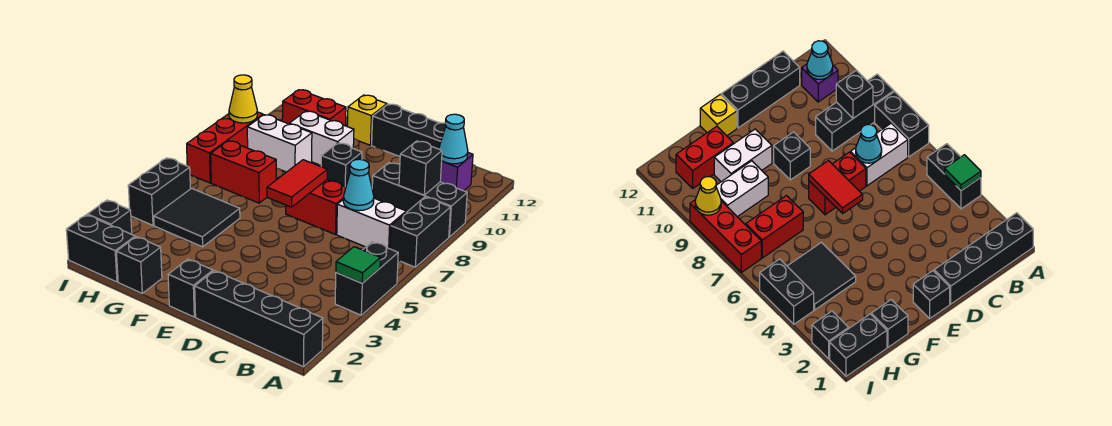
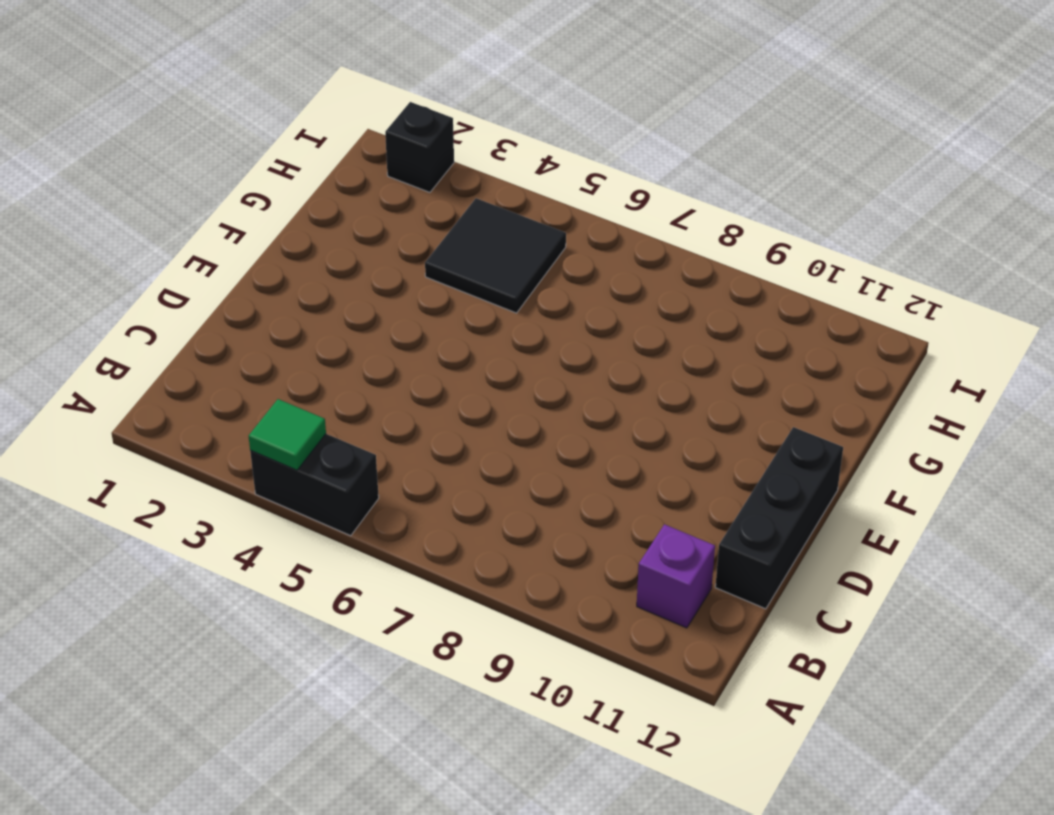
none -> black 1x4 brick [195,271,323,367]
none -> black 1x2 brick [390,197,451,267]
none -> black 1x3 brick [372,163,467,237]

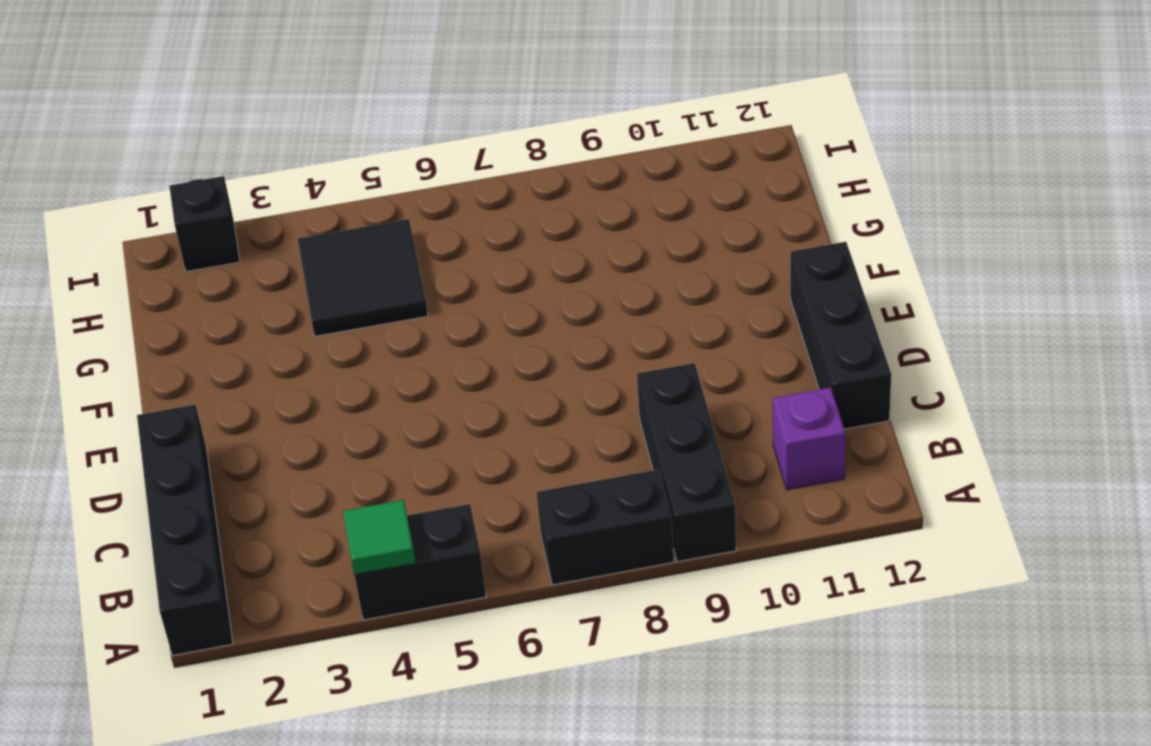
none -> white 1x2 brick [337,198,406,249]
none -> red 1x2 brick [286,180,346,234]
none -> black 1x1 brick [168,259,213,317]

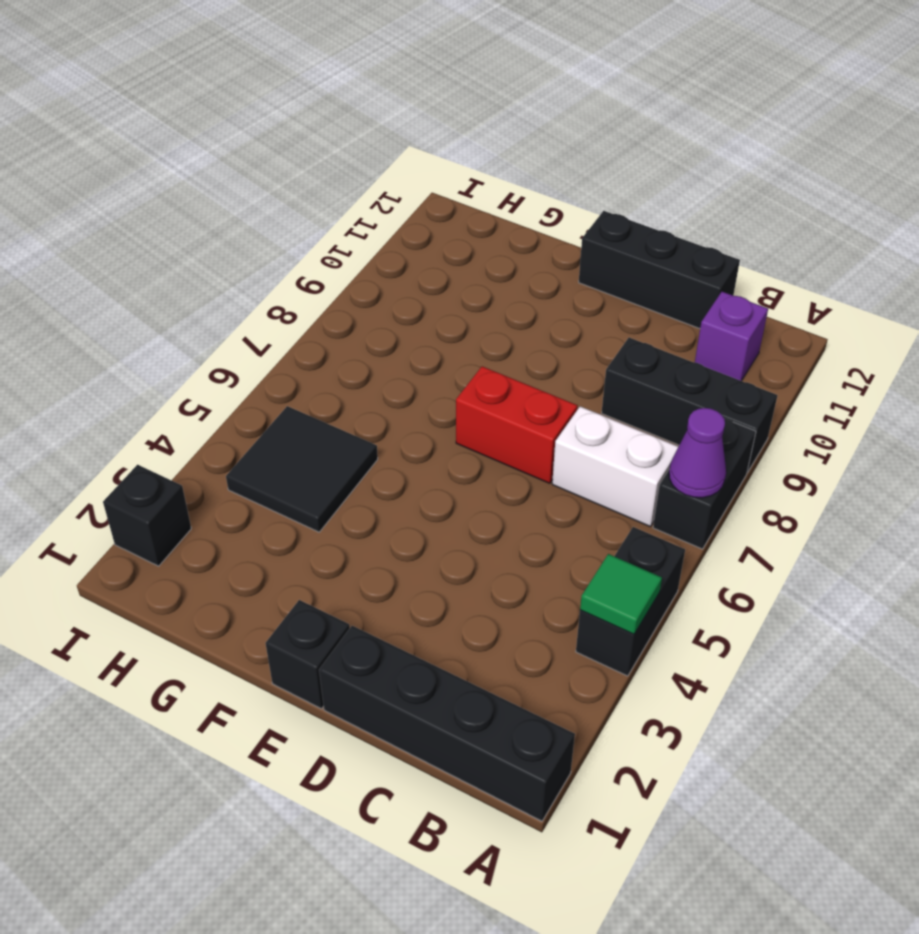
purple 1x1 cone [669,408,726,498] -> none
none -> black 1x1 brick [321,143,362,187]
none -> white 1x2 brick [289,111,354,165]
none -> yellow 1x1 brick [347,95,387,145]

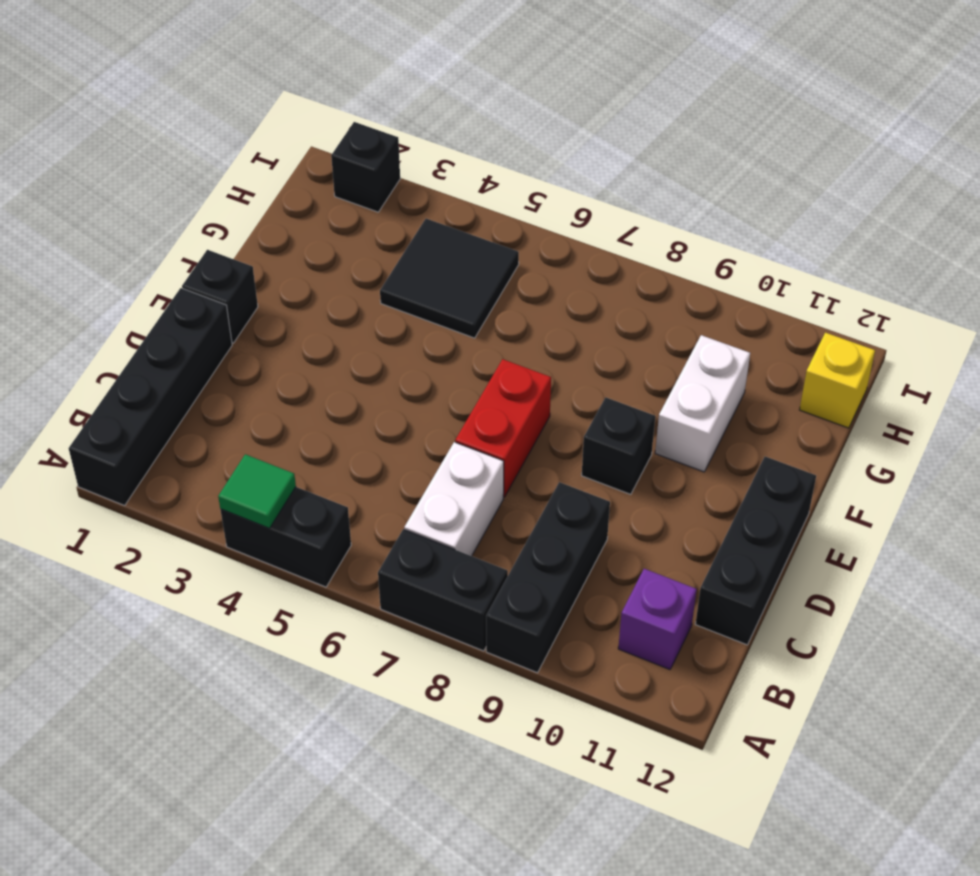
yellow 1x1 brick [800,333,875,428] -> yellow 1x1 brick moved to [347,95,387,145]
none -> black 1x1 brick [116,237,162,293]
none -> red 1x2 brick [211,141,276,203]
none -> white 1x2 brick [247,115,312,172]

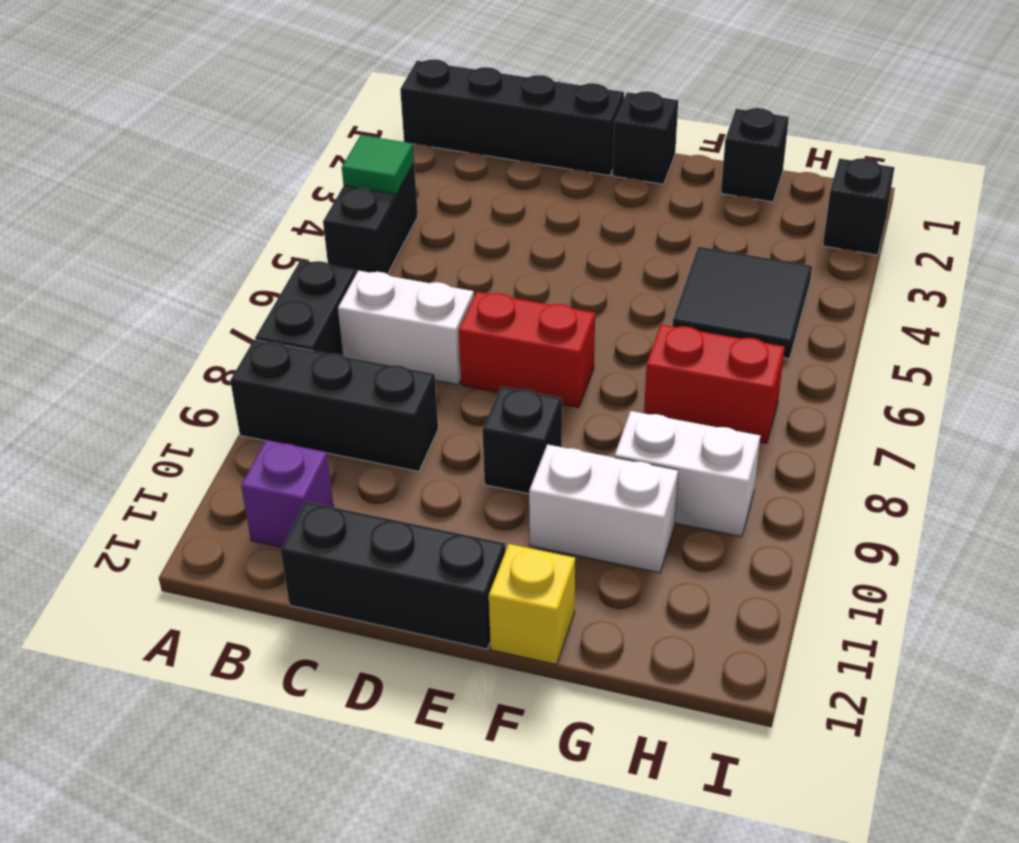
none -> red 1x2 brick [282,90,346,126]
none -> black 1x2 brick [66,215,135,282]
none -> black 1x2 brick [128,158,190,225]

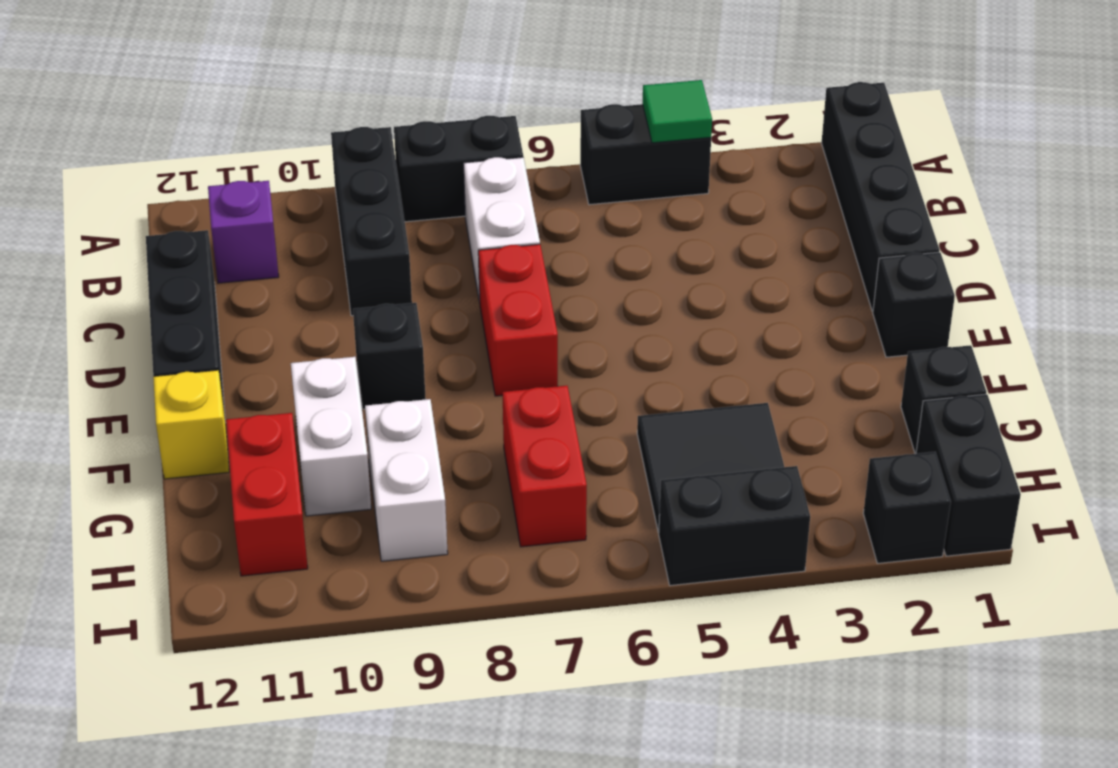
none -> red 1x3 brick [187,112,263,183]
none -> black 1x1 brick [399,141,442,195]
none -> cyan 1x1 cone [439,114,468,164]

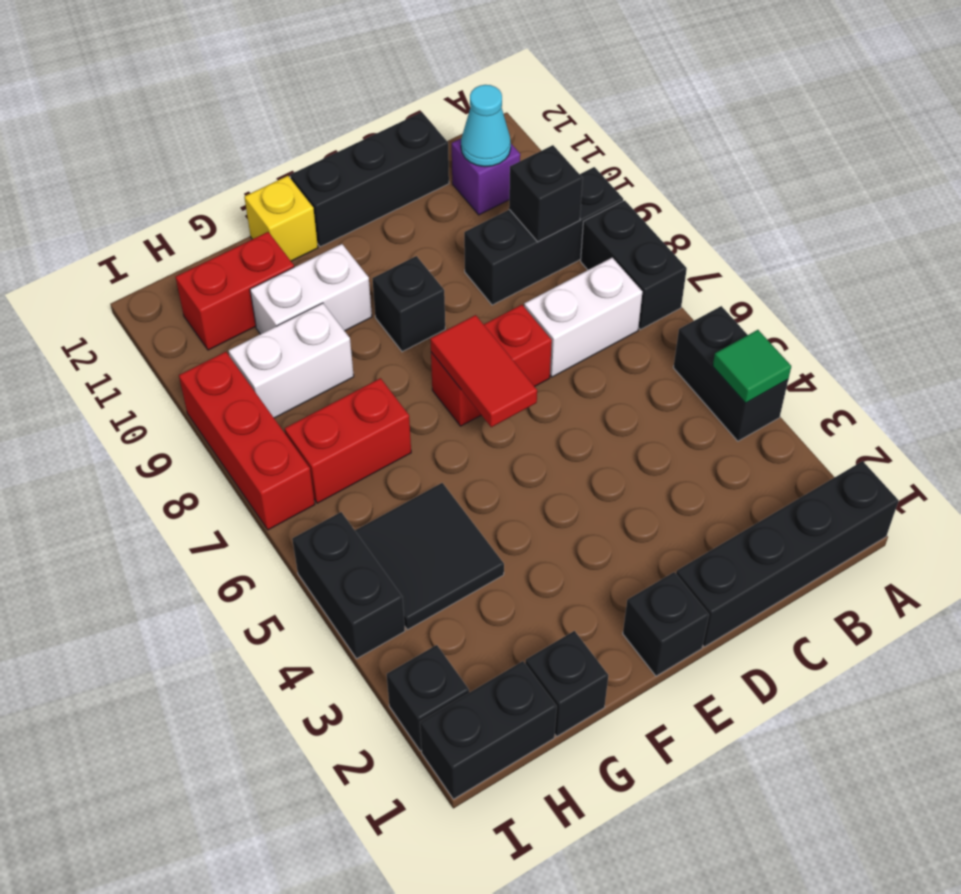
none -> cyan 1x1 cone [343,159,374,211]
none -> yellow 1x1 cone [229,75,257,123]

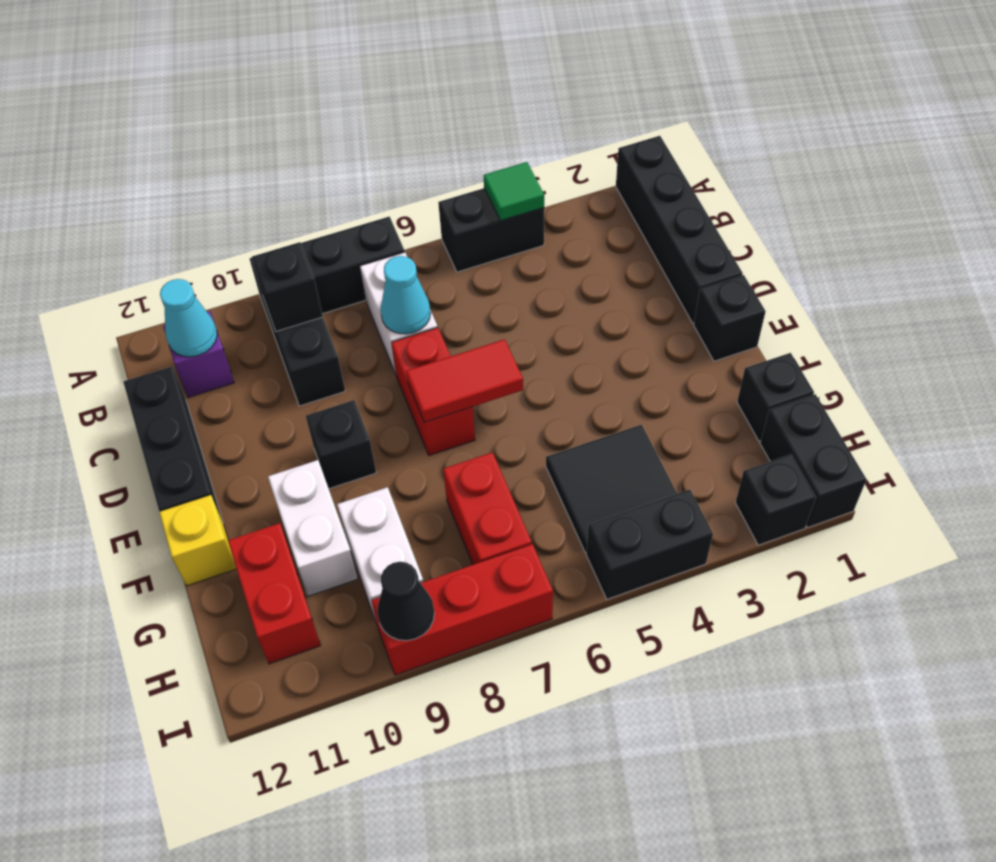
black 1x1 cone [377,562,435,641] -> yellow 1x1 cone [229,75,257,123]

